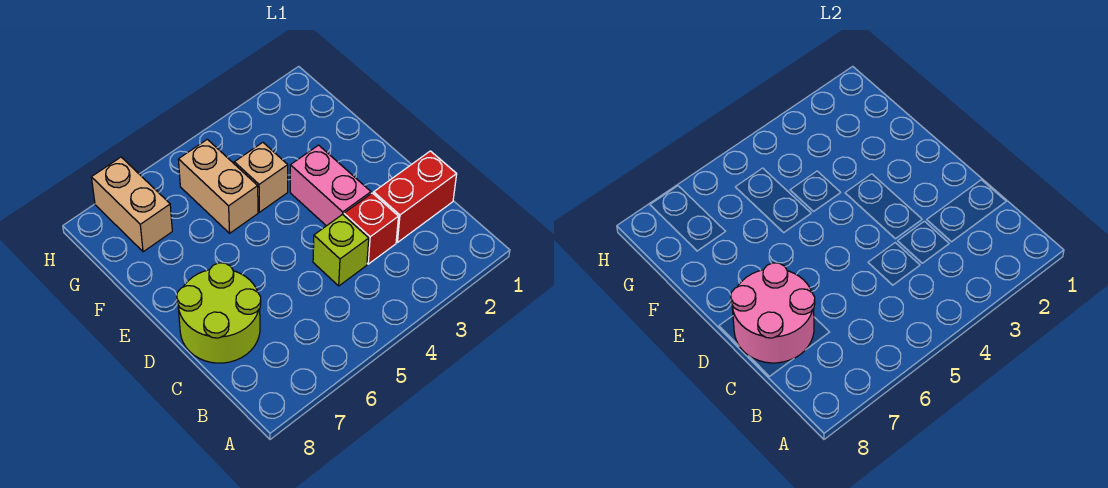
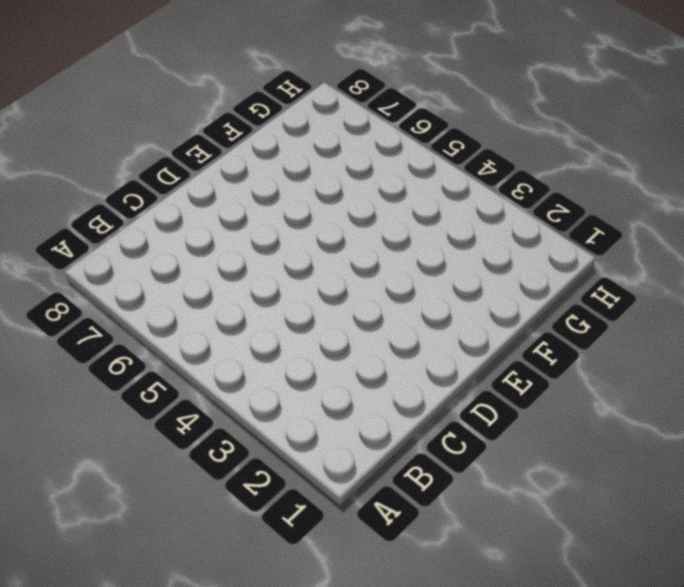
none -> red 1x2 brick [374,151,457,242]
none -> red 1x1 brick [344,193,398,264]

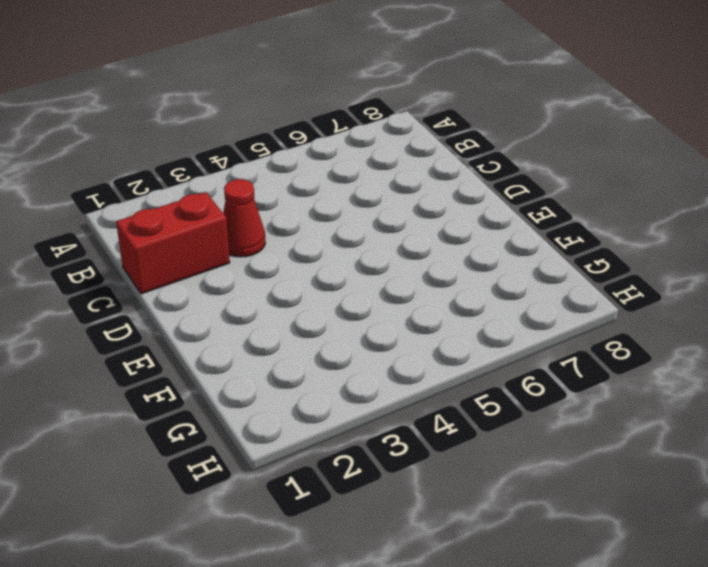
red 1x1 cone [223,179,265,257] -> red 1x1 brick [344,193,398,264]
none -> lime 1x1 brick [313,214,369,286]
none -> lime 2x2 round brick [177,263,261,363]

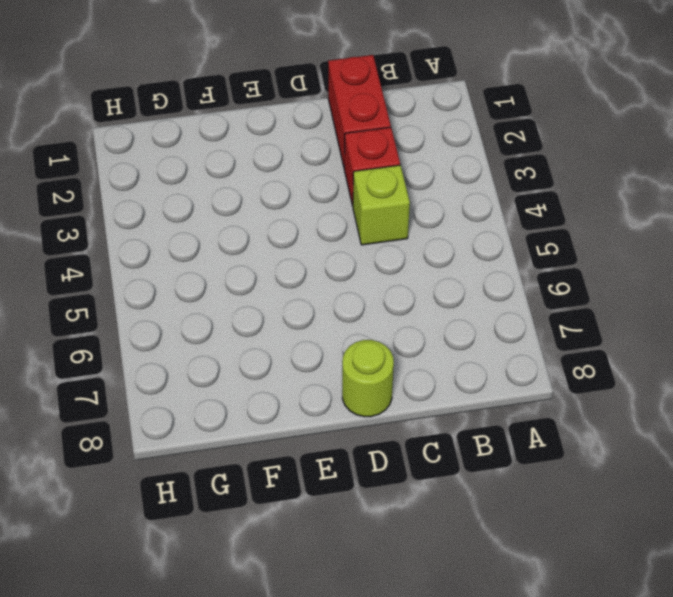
lime 1x1 round brick [342,340,394,417] -> lime 2x2 round brick [177,263,261,363]
none -> pink 1x2 brick [290,145,371,226]
none -> tan 1x1 brick [234,142,288,212]

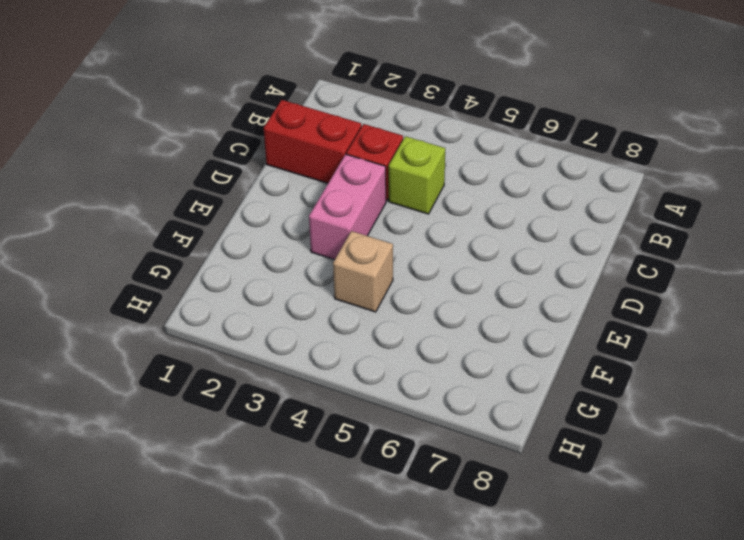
none -> lime 2x2 round brick [177,263,261,363]
none -> tan 1x2 brick [178,139,258,233]

